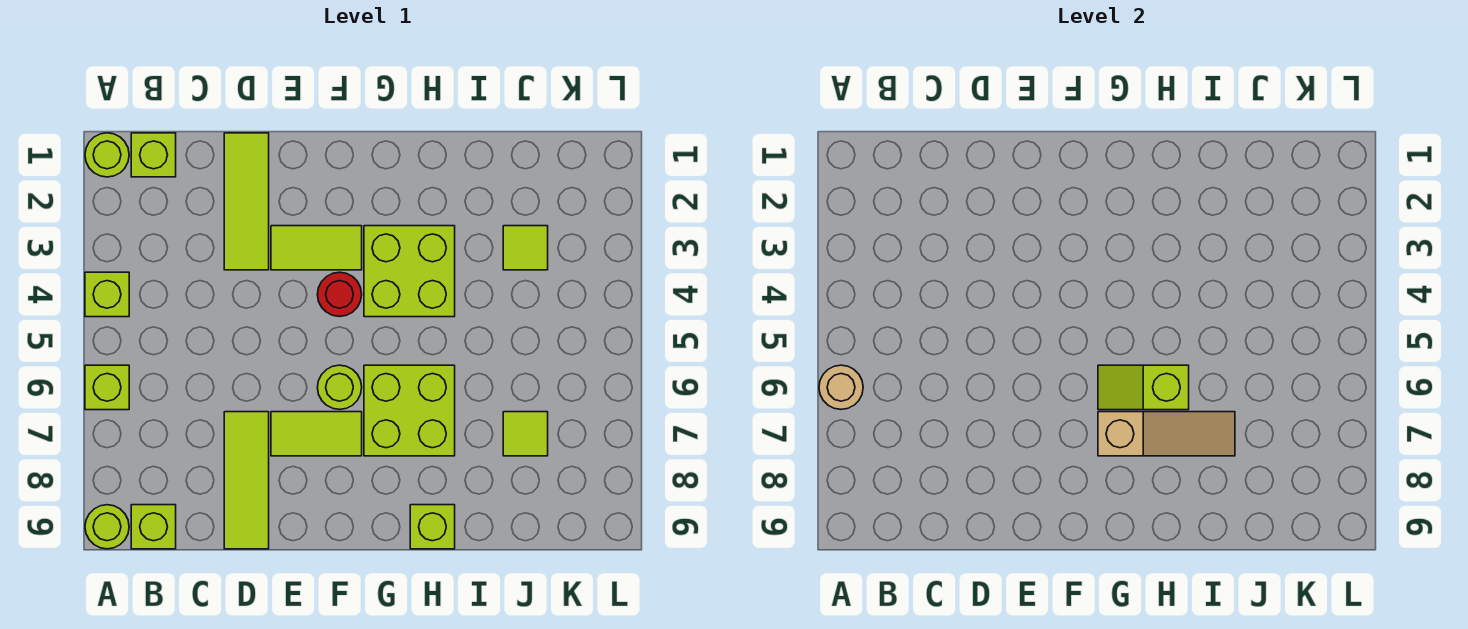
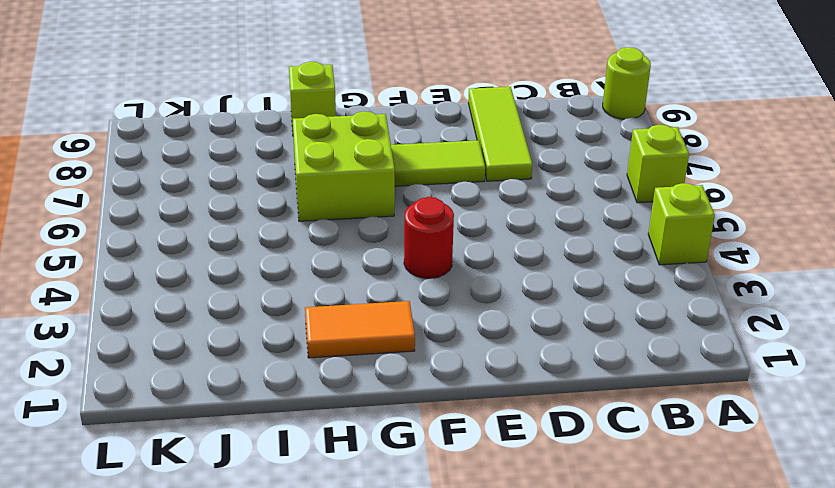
orange 1x2 tile [305,301,415,358] -> none
none -> lime 1x1 round brick [85,133,129,177]
none -> lime 1x1 brick [131,133,176,177]
none -> lime 1x1 brick [131,505,176,549]

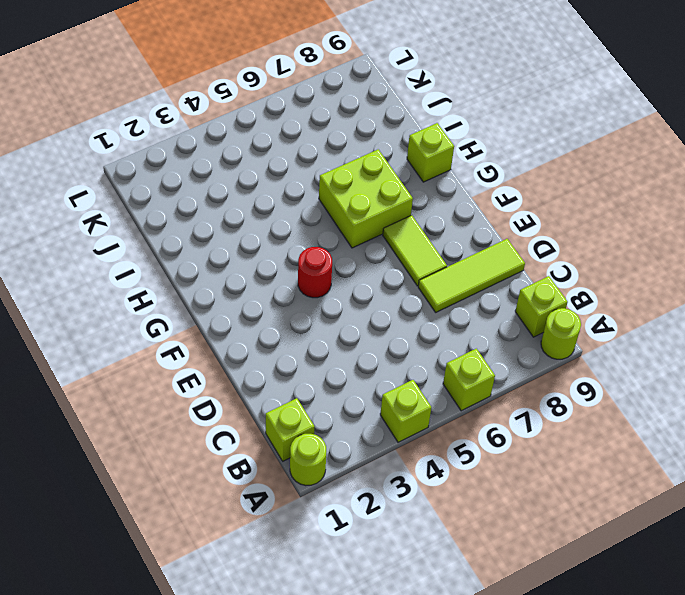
none -> lime 1x3 tile [224,133,269,270]
none -> lime 1x2 tile [271,226,362,270]
none -> lime 1x1 round brick [317,365,362,409]

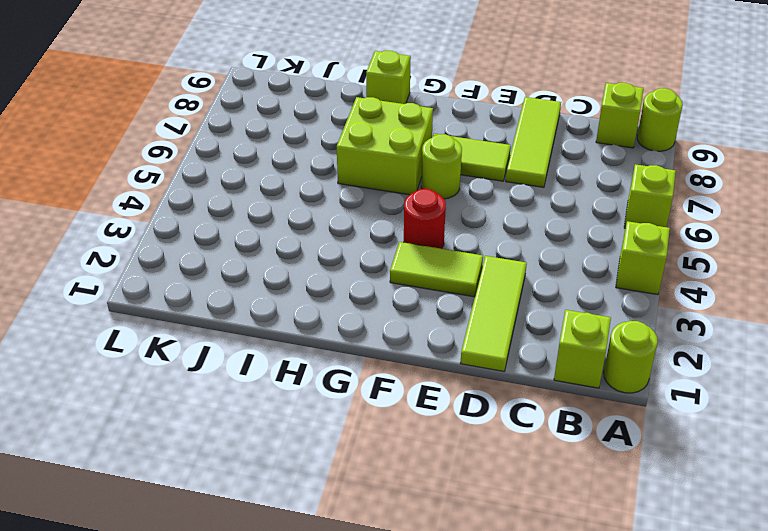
none -> lime 2x2 brick [364,226,455,317]
none -> lime 1x1 tile [503,226,548,270]
none -> lime 1x1 tile [503,412,548,456]

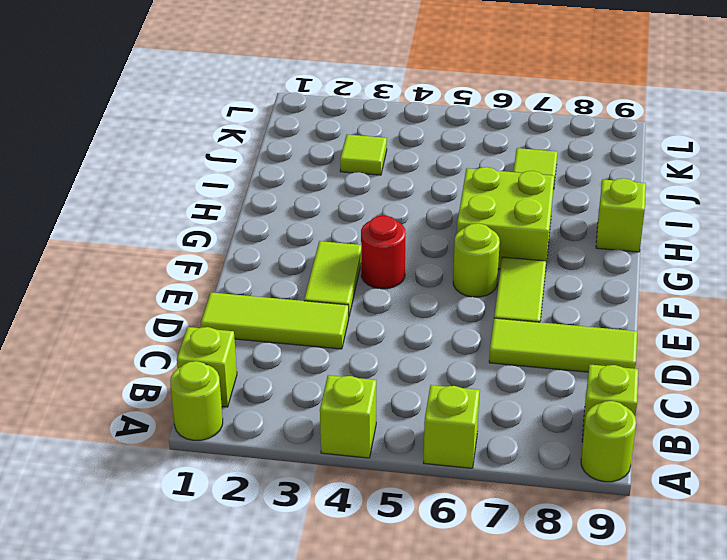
none -> lime 2x2 brick [364,226,455,317]
none -> tan 1x1 round brick [819,365,863,409]
none -> lime 1x2 slope [1098,365,1189,410]

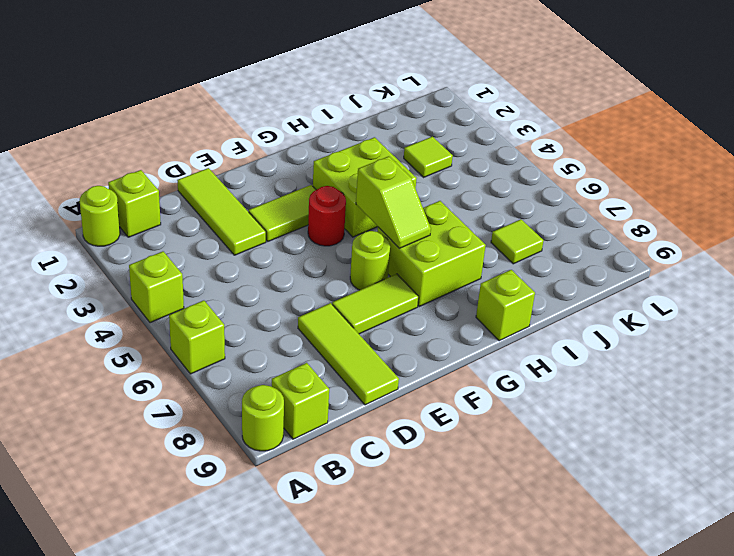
lime 1x2 slope [356,156,431,248] -> lime 1x2 slope turned to [1098,365,1189,410]
none -> tan 1x1 round brick [819,365,863,409]
none -> tan 1x3 slope [1098,412,1235,456]

